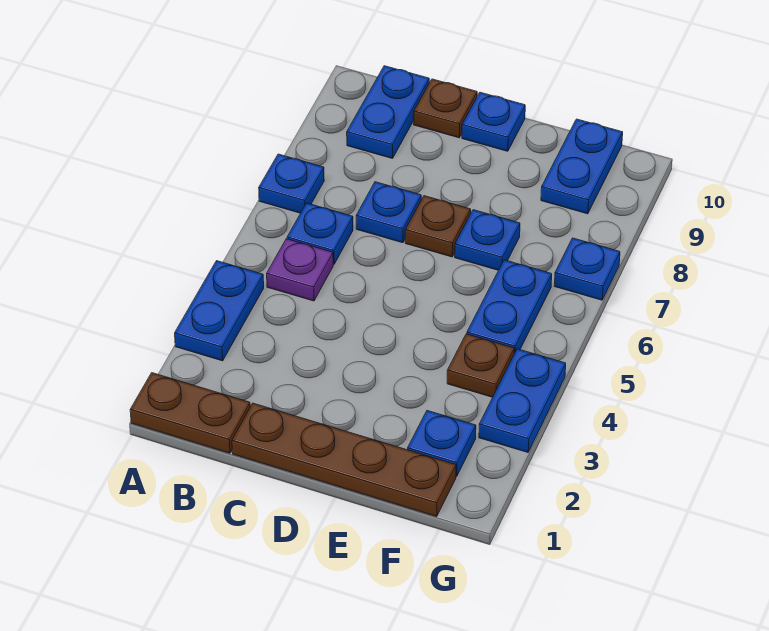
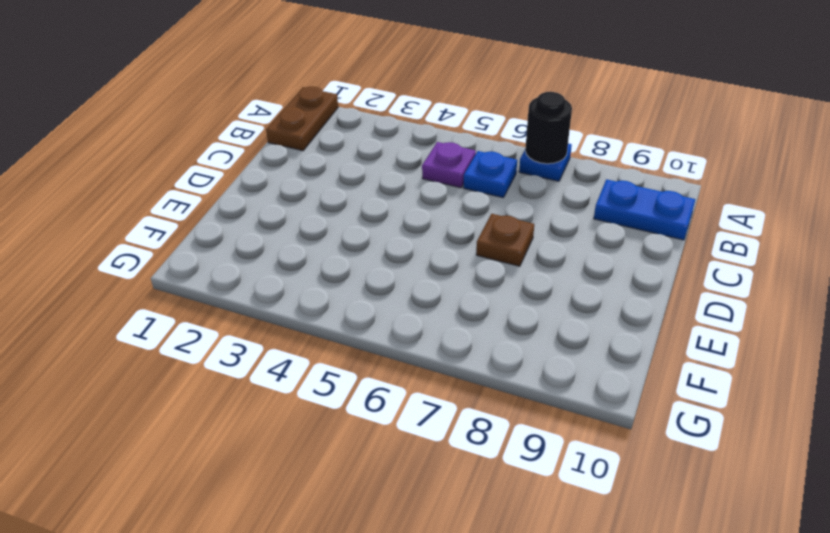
black 1x1 round brick [525,92,572,164] -> none
none -> blue 1x2 plate [175,261,264,361]
none -> brown 1x4 plate [232,403,456,517]
none -> blue 1x1 plate [356,182,421,243]

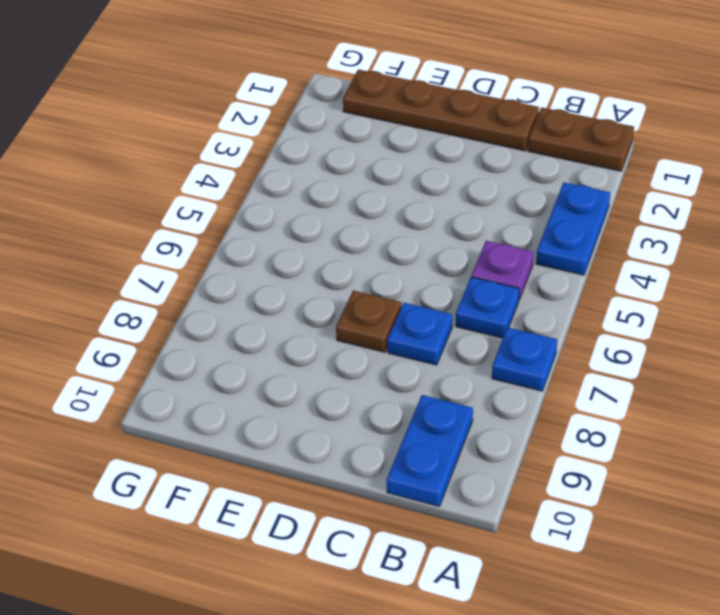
none -> brown 1x1 plate [414,79,477,138]
none -> blue 1x1 plate [462,92,525,151]
none -> blue 1x1 plate [455,210,520,270]

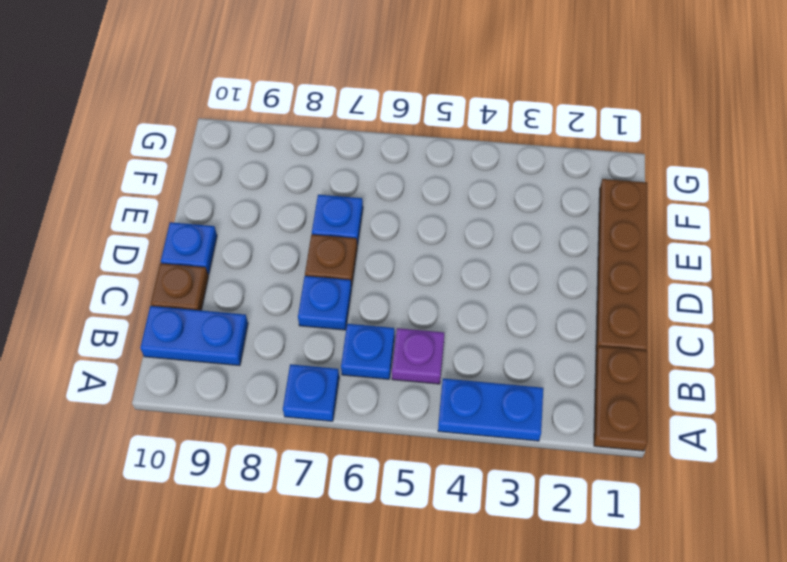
none -> blue 1x1 plate [408,411,476,477]
none -> brown 1x1 plate [447,334,515,397]
none -> blue 1x2 plate [467,260,552,353]

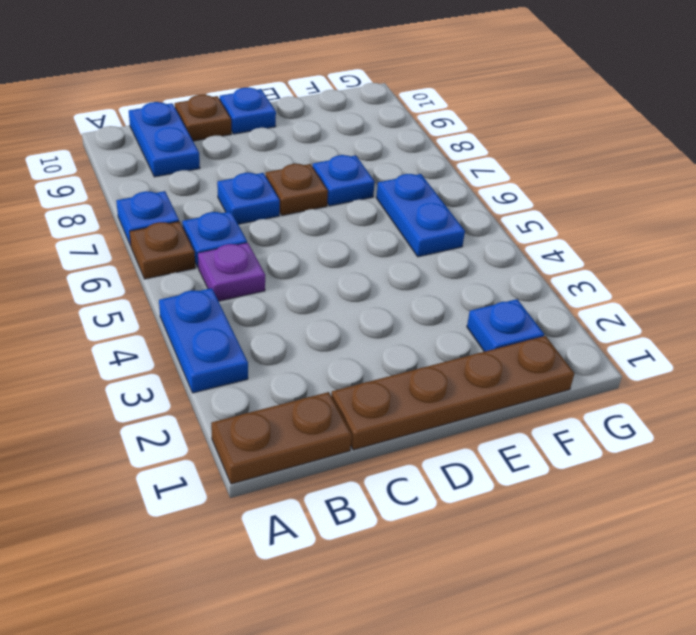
brown 1x1 plate [130,221,195,279] -> brown 1x1 plate moved to [447,334,515,397]
none -> blue 1x2 plate [541,119,623,214]
none -> blue 1x2 plate [479,349,566,452]
none -> blue 1x1 plate [554,238,620,300]

